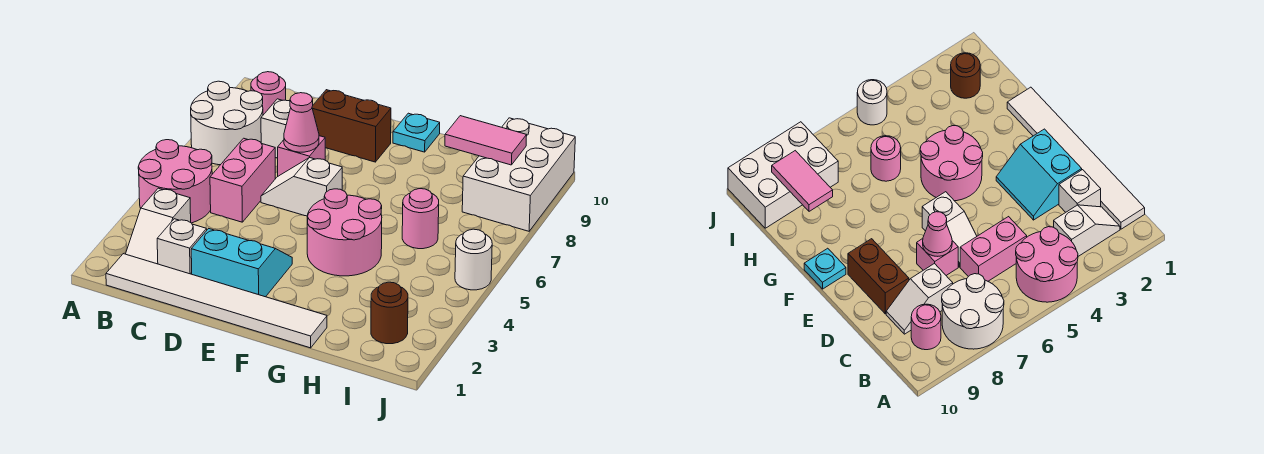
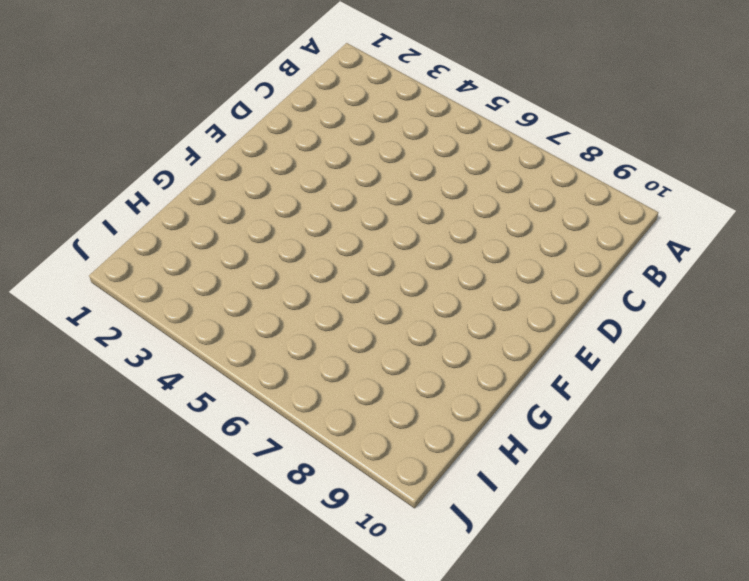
none -> pink 2x2 round brick [138,140,212,223]
none -> white 2x2 round brick [191,81,263,165]
none -> white 1x6 tile [106,254,327,348]

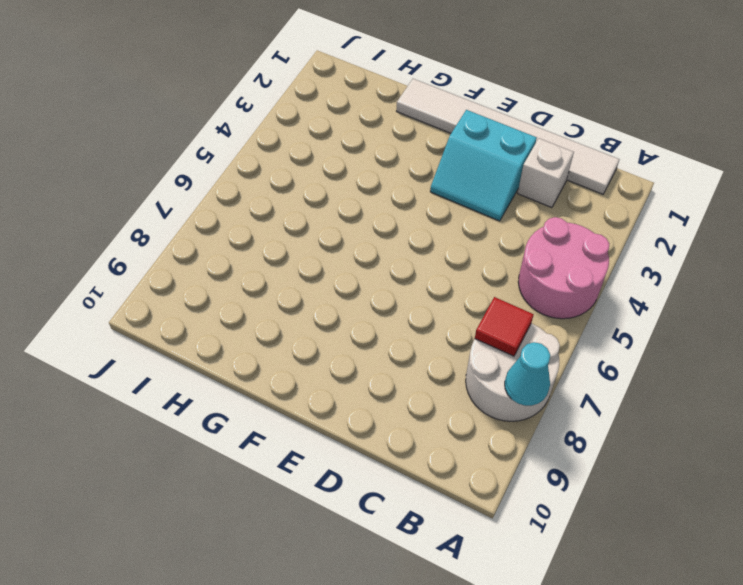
cyan 1x1 cone [505,342,550,406] -> none
red 1x1 tile [475,297,534,356] -> none
none -> white 1x2 slope [126,188,191,264]
none -> pink 1x1 round brick [251,72,286,115]
none -> pink 1x2 brick [210,138,275,222]

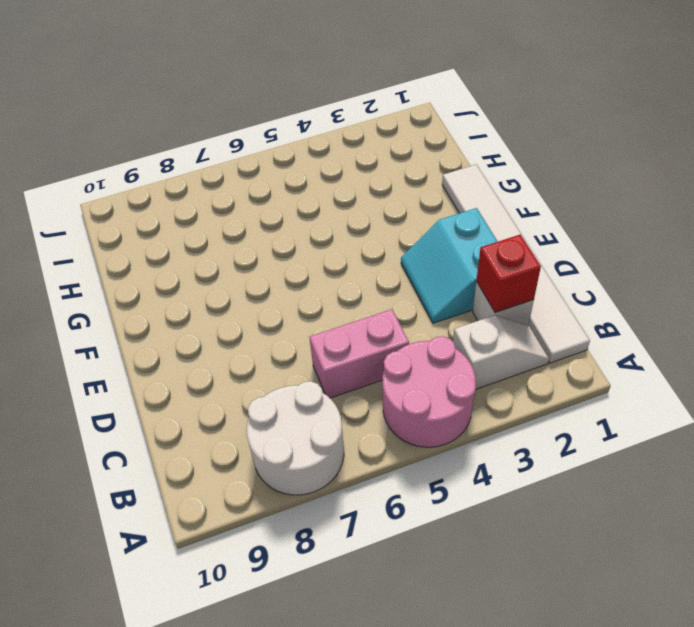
red 1x1 brick [476,235,541,313] -> none
none -> pink 1x1 round brick [251,72,286,115]
none -> white 1x2 slope [261,99,291,158]
none -> white 1x2 slope [261,158,342,216]

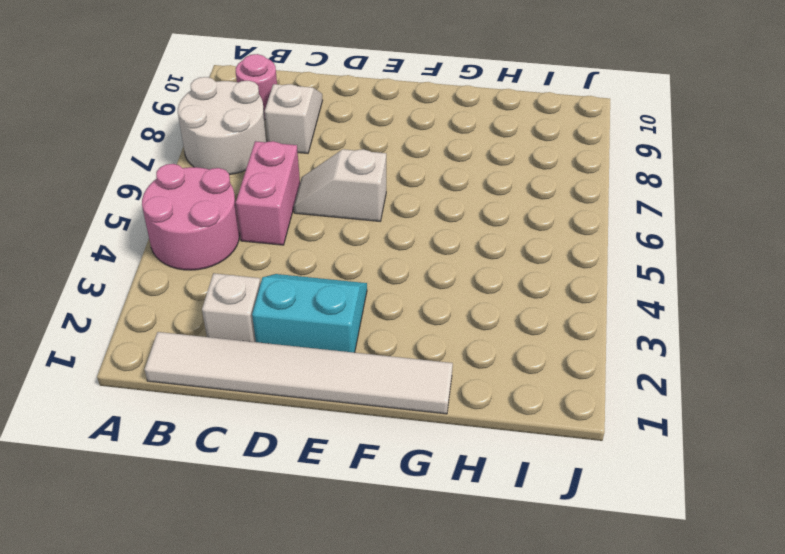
none -> white 1x2 slope [126,188,191,264]
none -> pink 1x1 brick [278,136,325,176]
none -> brown 1x2 brick [312,90,391,162]

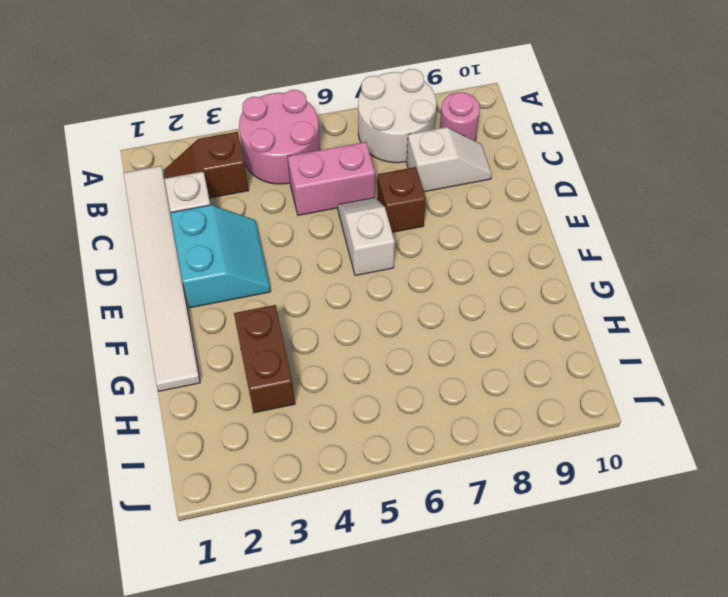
brown 1x2 slope [164,132,249,198] -> white 1x2 slope [126,188,191,264]
brown 1x1 brick [377,167,426,232] -> pink 1x1 brick [278,136,325,176]
brown 1x2 brick [234,305,295,413] -> brown 1x2 brick moved to [312,90,391,162]
none -> pink 2x2 round brick [307,189,382,276]
none -> cyan 1x1 plate [393,113,440,152]
none -> pink 1x1 round brick [402,189,439,249]

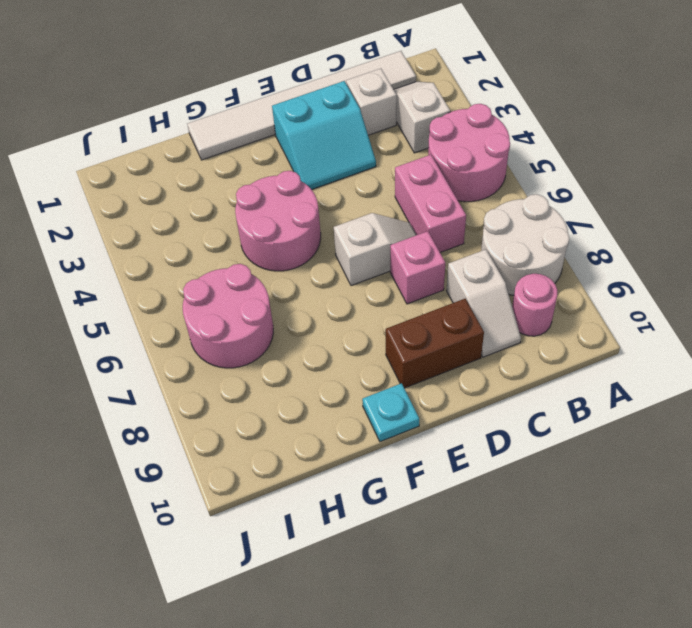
pink 2x2 round brick [183,264,273,368] -> pink 1x1 round brick [402,189,439,249]
none -> brown 1x1 round brick [371,282,408,344]
none -> white 2x3 brick [462,118,575,231]
none -> white 1x1 round brick [455,229,492,290]

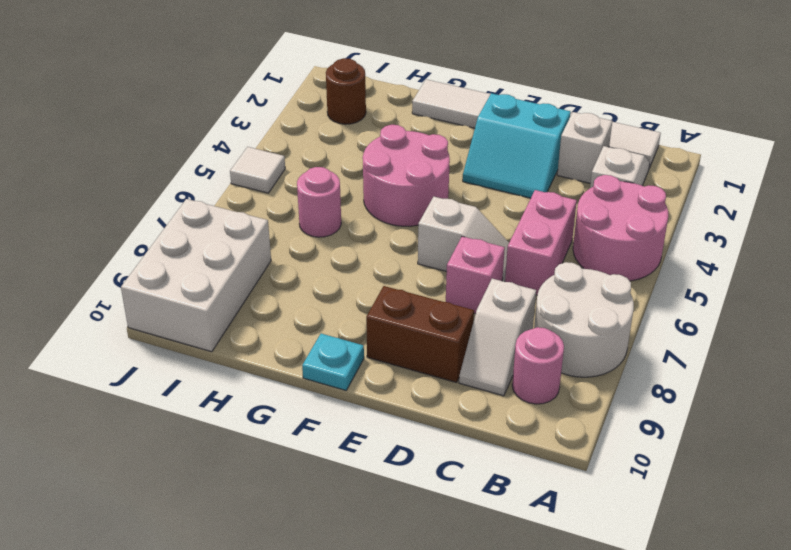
white 1x1 tile [230,147,285,193] -> white 1x1 round brick [455,229,492,290]
none -> pink 1x1 cone [284,93,319,152]
none -> pink 1x2 tile [445,116,527,165]

